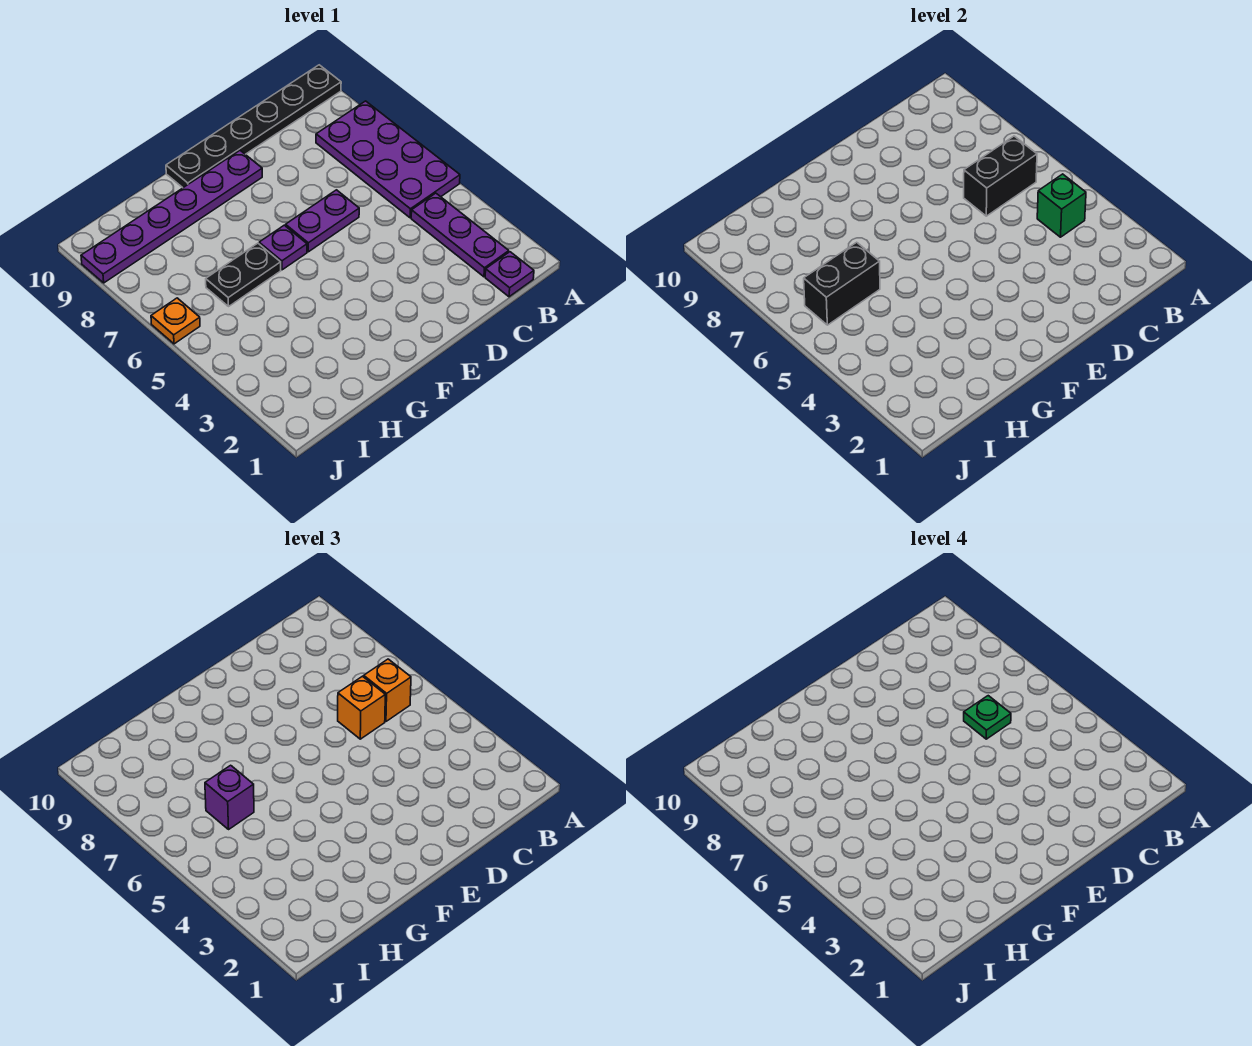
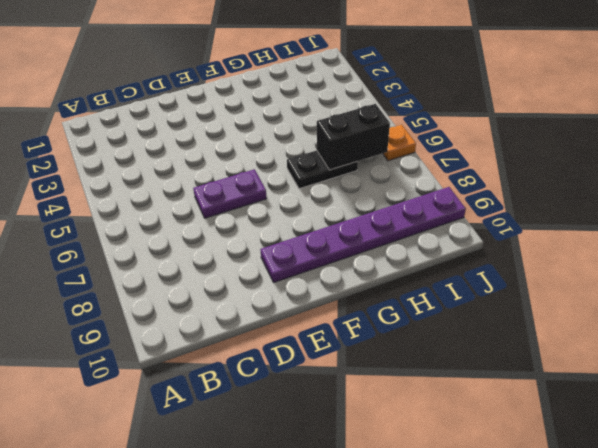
none -> purple 2x4 plate [316,101,460,218]
none -> black 1x6 plate [166,65,341,188]
none -> purple 1x1 plate [485,252,534,297]

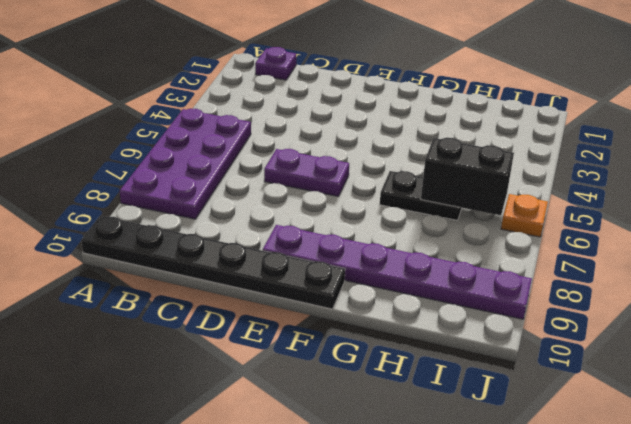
none -> purple 1x3 plate [411,193,509,277]
none -> purple 1x1 plate [259,225,307,270]
none -> green 1x1 brick [1037,174,1086,237]

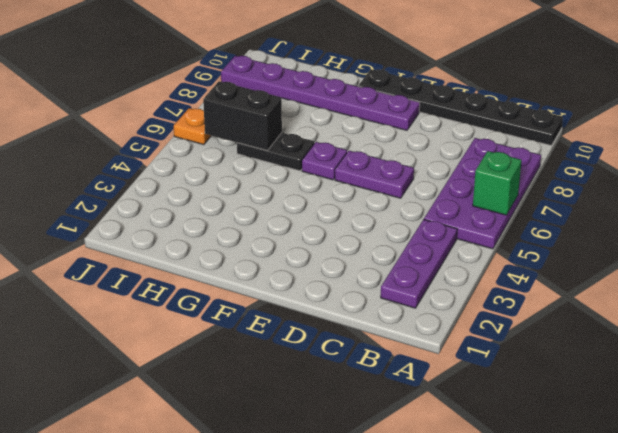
green 1x1 brick [473,151,522,215] -> green 1x1 brick moved to [1037,174,1086,237]
none -> purple 1x1 plate [485,252,534,297]
none -> black 1x2 brick [964,136,1037,216]
none -> orange 1x1 brick [364,659,411,721]

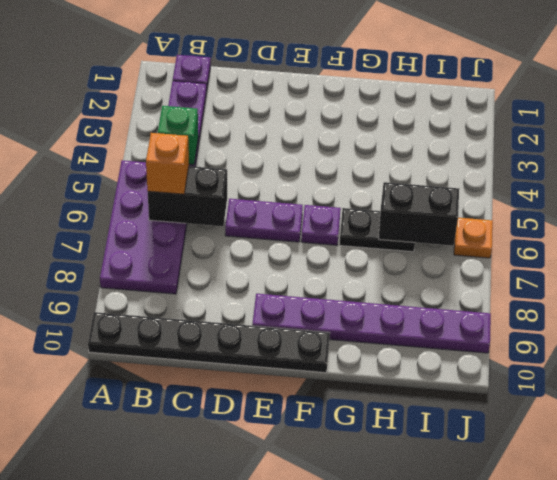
none -> orange 1x1 brick [338,676,385,739]
none -> purple 1x1 brick [205,765,254,829]
none -> green 1x1 plate [964,696,1011,739]

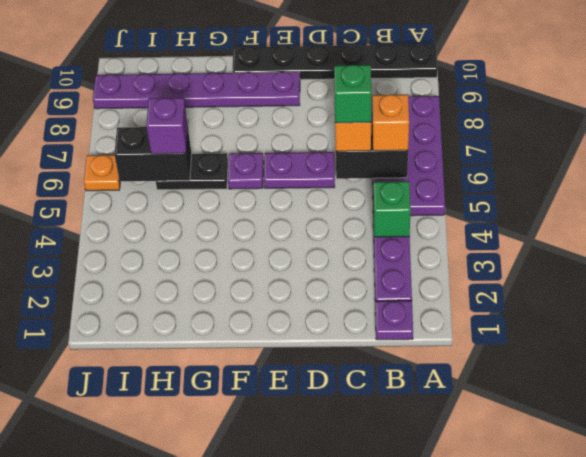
green 1x1 brick [334,65,371,123] -> green 1x1 plate [964,696,1011,739]

